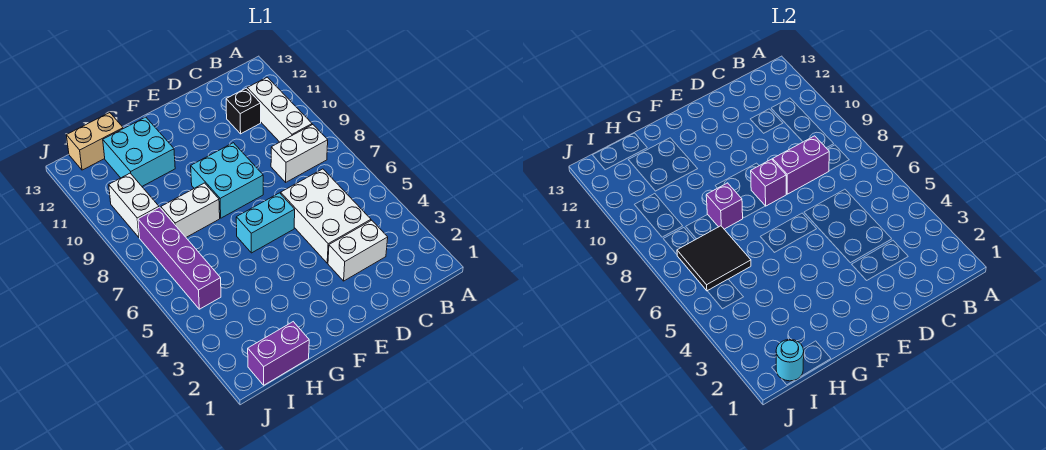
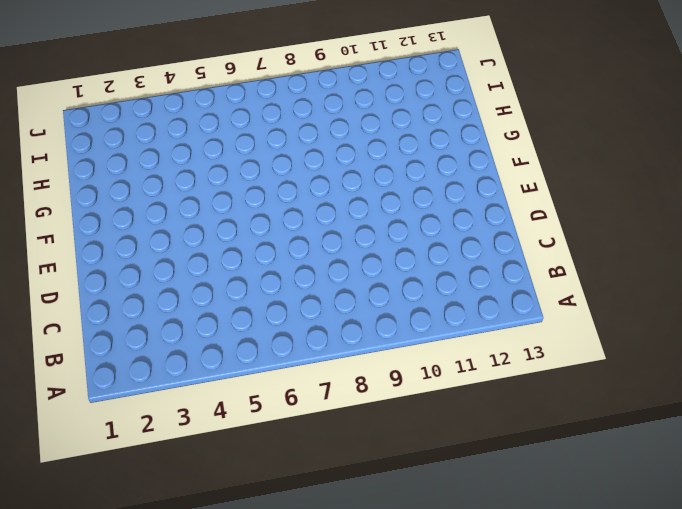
none -> white 1x2 brick [271,125,328,182]
none -> white 1x3 brick [247,77,312,142]
none -> white 1x2 brick [328,220,388,281]

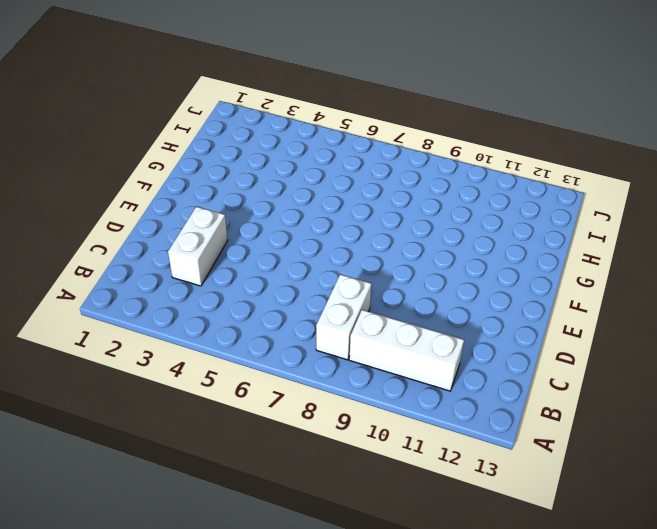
none -> white 2x3 brick [281,169,371,263]
none -> black 1x1 brick [226,88,261,134]
none -> cyan 1x2 brick [236,193,295,253]

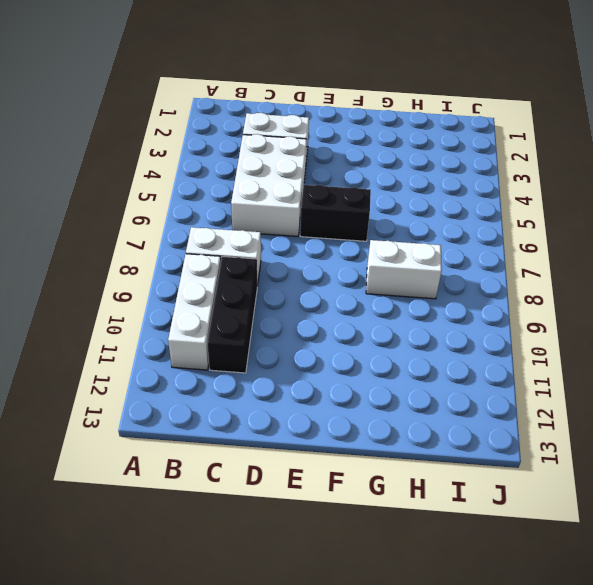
black 1x3 brick [207,256,257,373] -> black 1x1 brick [226,88,261,134]
black 1x2 brick [300,185,371,241] -> cyan 1x2 brick [236,193,295,253]
none -> cyan 2x2 brick [191,143,263,218]
none -> cyan 2x2 brick [103,117,175,186]
none -> purple 1x2 brick [248,322,309,385]

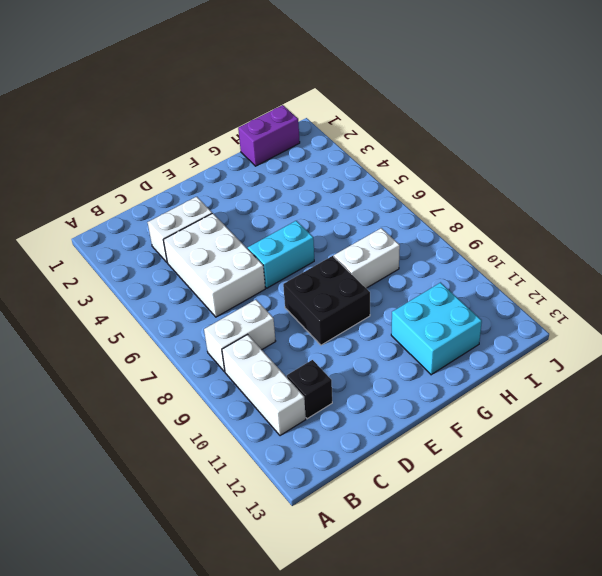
black 2x2 brick [283,256,370,345] -> cyan 2x2 brick [191,143,263,218]
none -> tan 1x2 brick [66,113,123,170]
none -> purple 1x4 brick [138,207,221,309]
none -> white 1x2 brick [109,173,159,238]

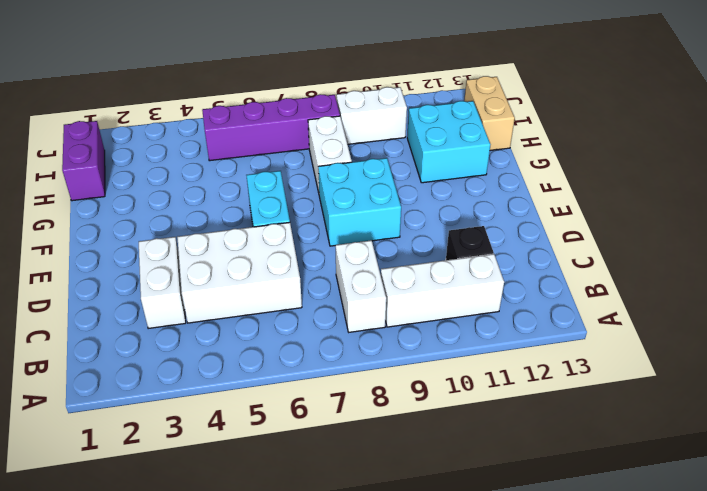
none -> purple 1x2 brick [773,136,829,194]
none -> purple 1x1 brick [751,159,786,206]
none -> purple 1x1 brick [706,183,743,229]

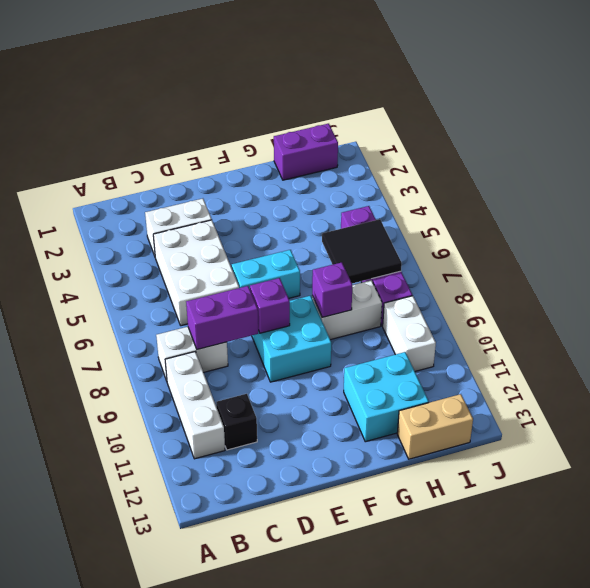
none -> cyan 1x1 round brick [776,340,804,381]

